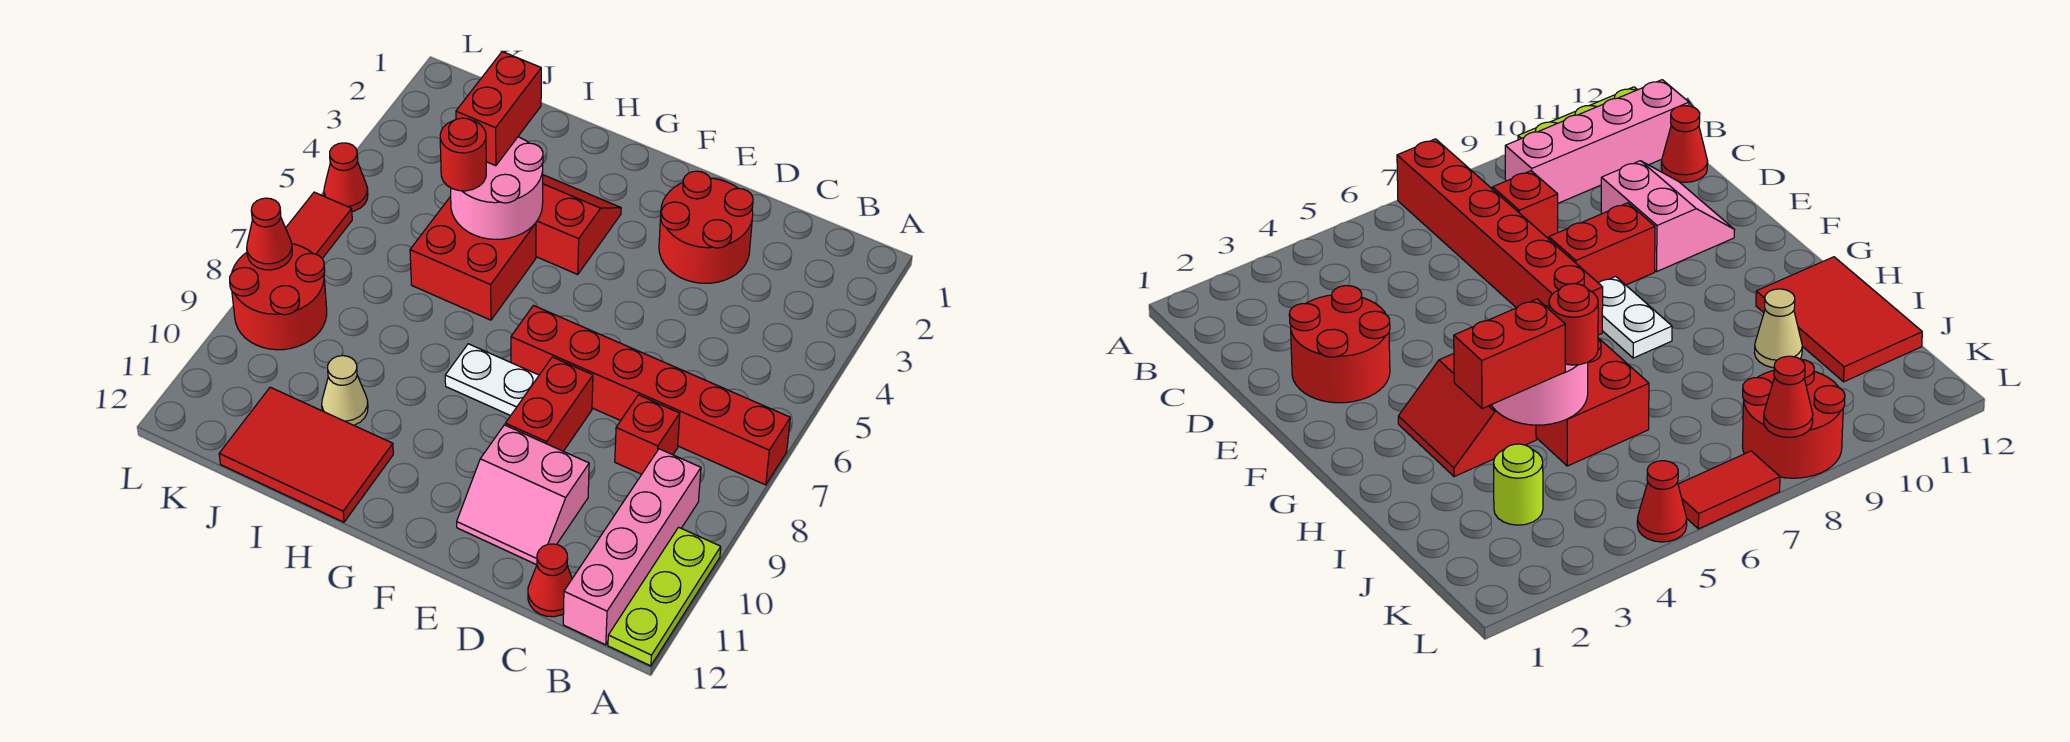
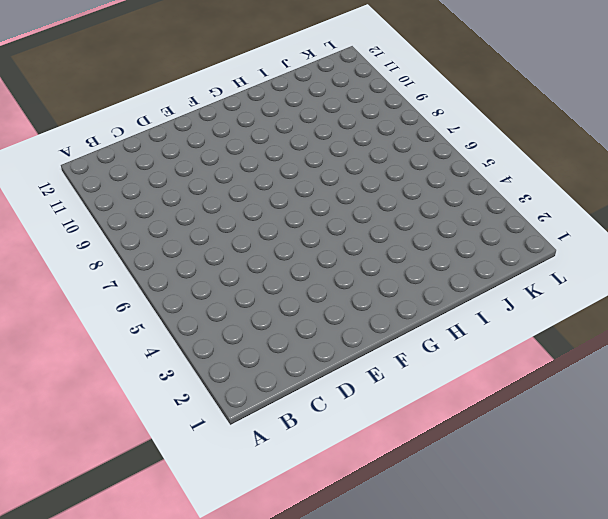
none -> red 1x6 brick [511,306,790,485]
none -> lime 1x3 plate [608,527,721,666]
none -> pink 1x4 brick [563,449,701,645]

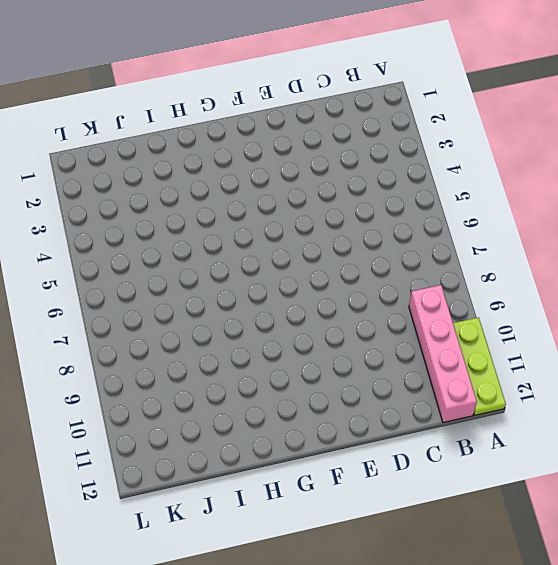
none -> red 1x6 brick [511,306,790,485]
none -> red 1x1 brick [615,395,680,474]
none -> red 1x1 cone [528,544,572,617]

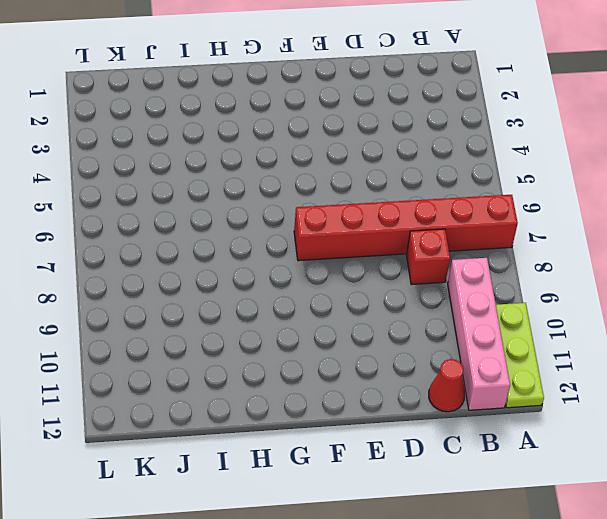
none -> red 2x2 round brick [659,171,753,283]
none -> pink 2x2 slope [457,425,589,565]
none -> red 1x2 brick [505,357,593,451]

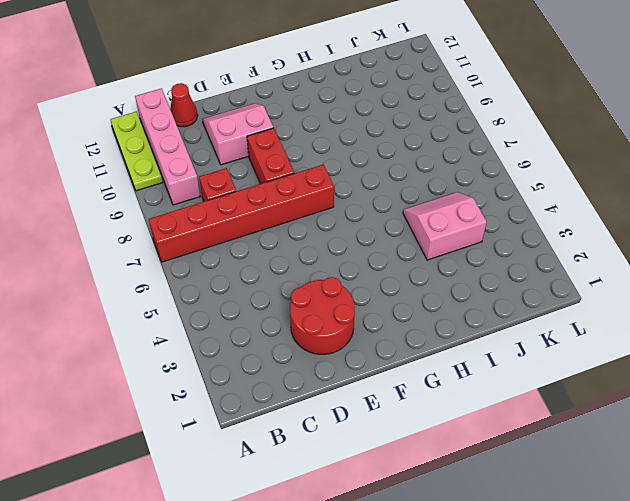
pink 2x2 slope [403,192,487,260] -> red 2x2 brick [410,196,536,320]
none -> white 1x2 plate [445,344,539,416]
none -> red 2x2 slope [536,175,621,275]
none -> red 2x3 tile [219,387,393,522]

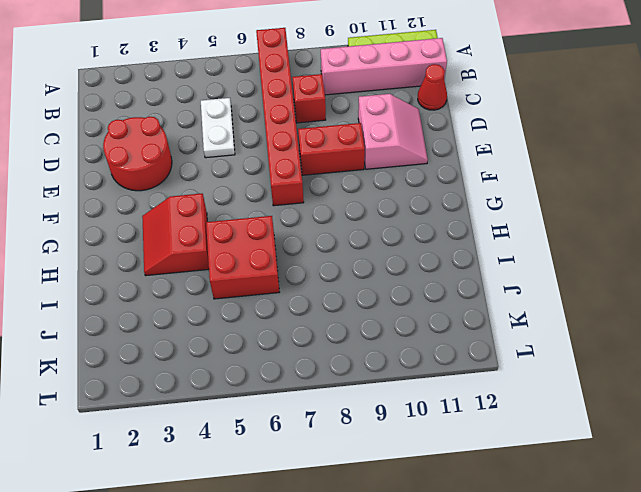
white 1x2 plate [201,98,235,158] -> white 1x2 plate moved to [445,344,539,416]
none -> red 2x3 tile [219,387,393,522]
none -> tan 1x1 cone [322,356,368,425]
none -> lime 1x1 round brick [1494,444,1543,525]

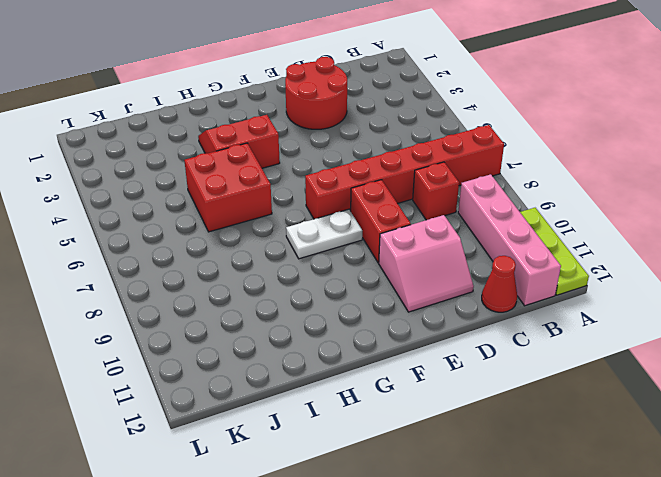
none -> red 2x3 tile [219,387,393,522]
none -> tan 1x1 cone [322,356,368,425]
none -> lime 1x1 round brick [1494,444,1543,525]

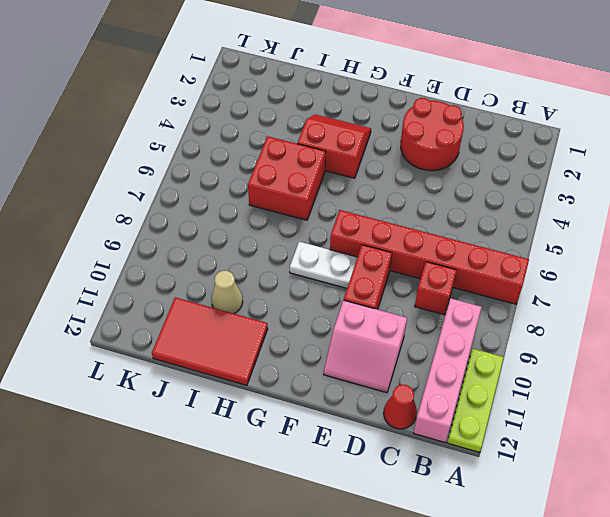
none -> lime 1x1 round brick [1494,444,1543,525]
none -> red 2x2 round brick [230,244,327,350]
none -> red 1x1 cone [324,143,368,212]

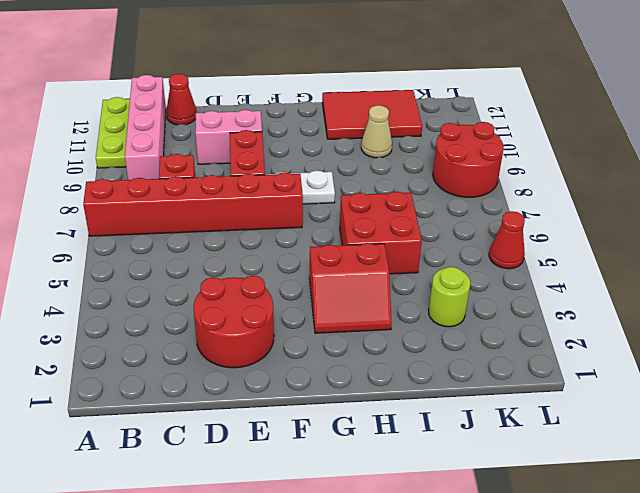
none -> red 1x2 tile [286,192,352,258]
none -> pink 2x2 round brick [451,137,543,239]
none -> red 1x1 cone [247,198,292,270]

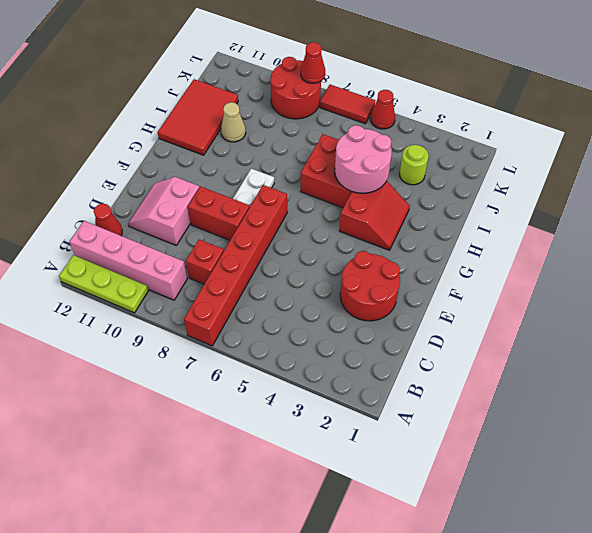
none -> red 1x2 brick [456,52,541,166]
none -> red 1x1 round brick [440,118,486,191]

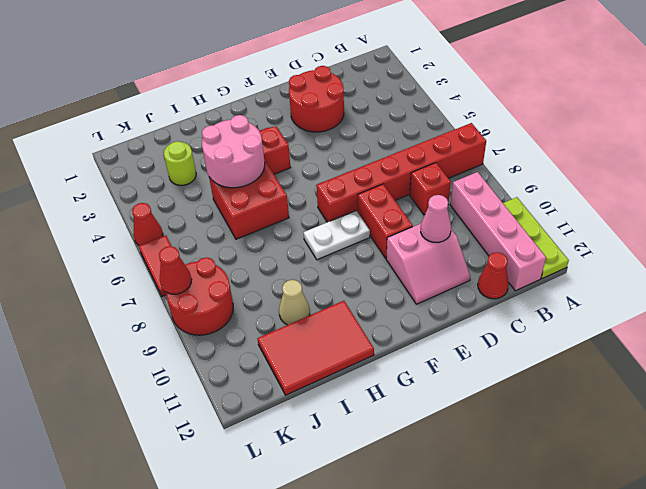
pink 1x1 cone [421,195,451,242] -> none
none -> red 1x2 brick [456,52,541,166]
none -> red 1x1 round brick [440,118,486,191]

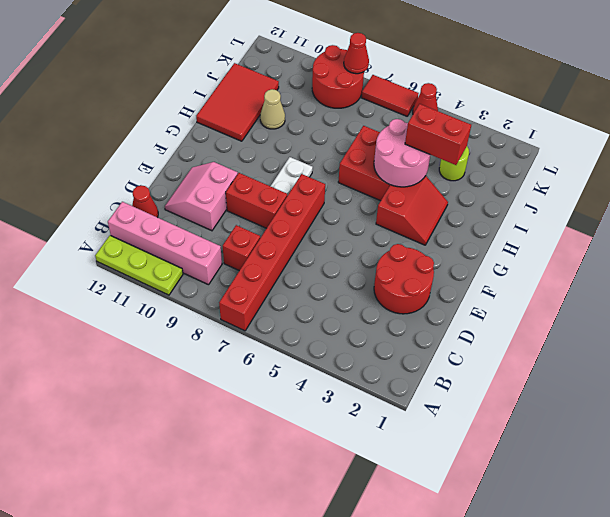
none -> red 1x1 round brick [440,118,486,191]

